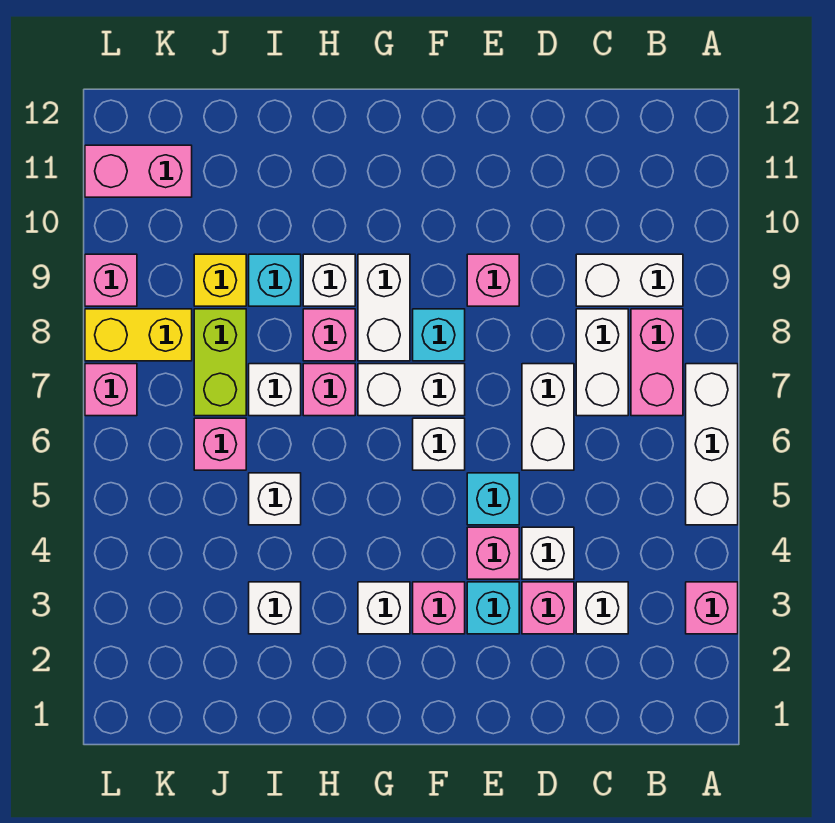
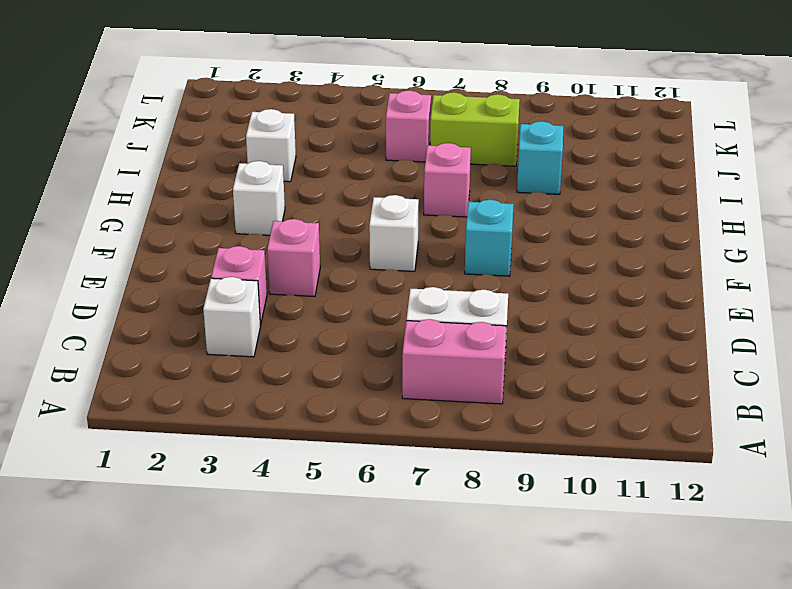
none -> pink 1x1 brick [686,582,738,634]
none -> white 1x3 brick [686,364,738,525]
none -> white 1x2 brick [576,254,683,306]
none -> white 1x1 brick [522,527,574,579]

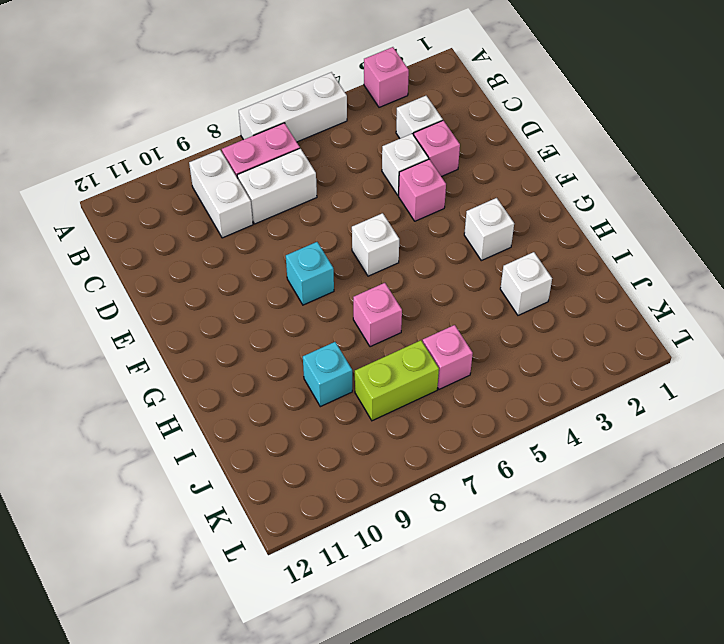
none -> white 1x2 brick [522,364,574,470]
none -> cyan 1x1 brick [467,582,519,634]
none -> cyan 1x1 brick [467,473,519,525]
none -> pink 1x1 brick [467,254,519,306]

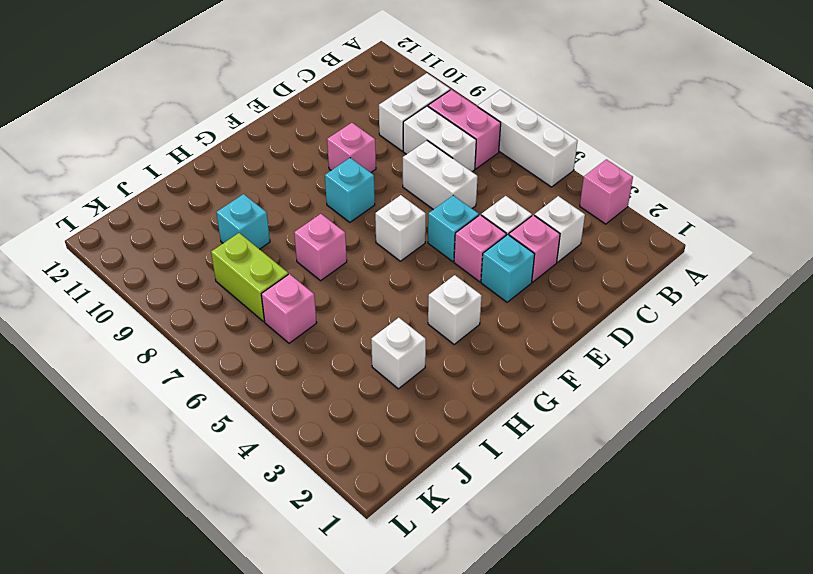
none -> pink 1x1 brick [413,582,465,634]
none -> white 1x2 brick [358,364,465,416]
none -> white 1x2 brick [358,254,410,361]
none -> pink 1x1 brick [303,309,355,361]

